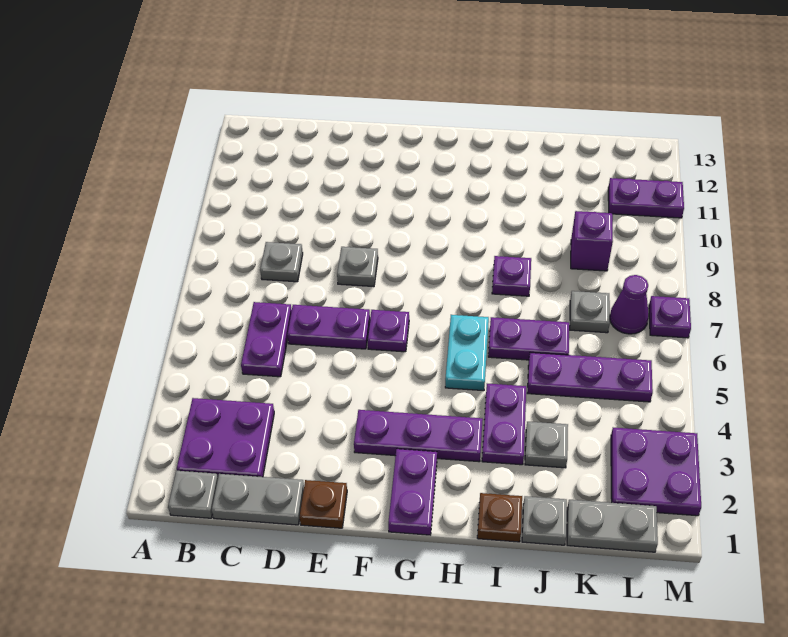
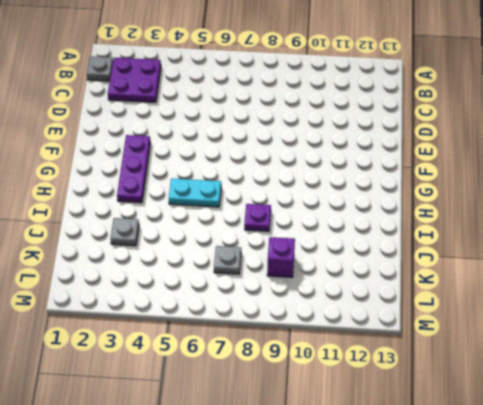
none -> grey 1x2 plate [212,474,304,525]
none -> purple 1x2 plate [241,302,292,377]
none -> grey 1x1 plate [260,242,303,282]

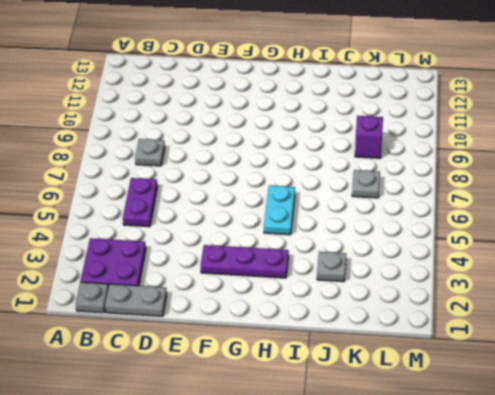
none -> purple 1x2 plate [287,305,370,349]
none -> brown 1x1 plate [300,480,347,528]
none -> grey 1x1 plate [337,247,378,287]

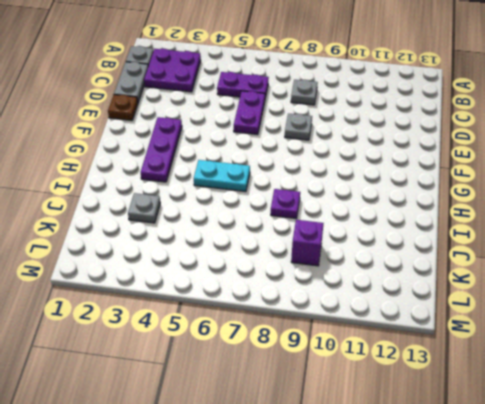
none -> purple 1x1 plate [367,310,409,352]
none -> purple 1x2 plate [388,449,437,535]
none -> brown 1x1 plate [477,493,522,542]

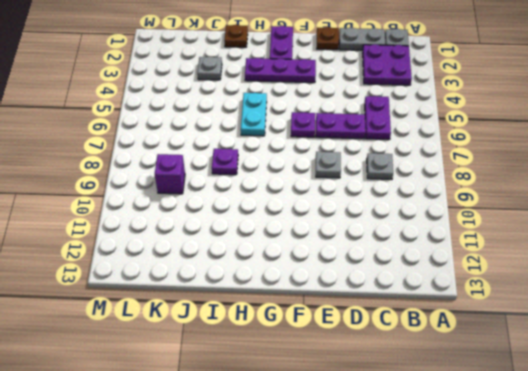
none -> purple 1x2 plate [482,384,526,465]
none -> purple 1x2 plate [488,317,569,360]
none -> grey 1x1 plate [522,496,567,545]

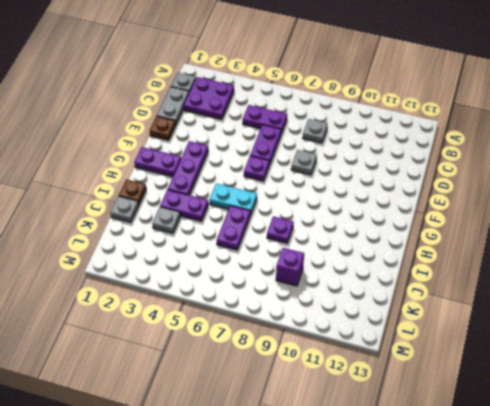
none -> purple 1x3 plate [528,353,653,402]
none -> grey 1x2 plate [567,500,658,552]
none -> grey 1x1 plate [570,291,610,333]

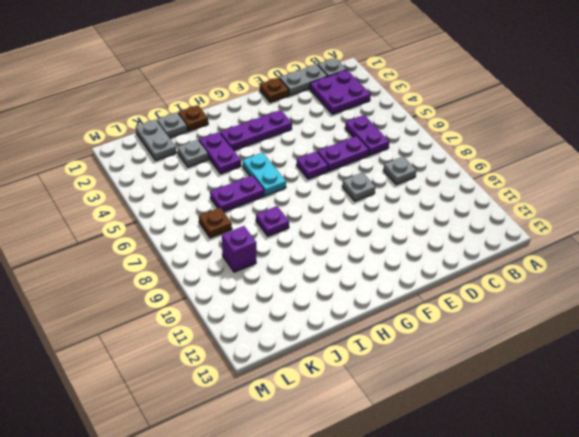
grey 1x2 plate [136,120,176,161] -> grey 1x2 plate turned to [567,500,658,552]
brown 1x1 plate [199,208,232,238] -> grey 1x1 plate [570,291,610,333]
none -> purple 1x2 plate [388,449,437,535]
none -> purple 1x3 plate [528,353,653,402]
none -> purple 2x2 plate [611,428,701,516]

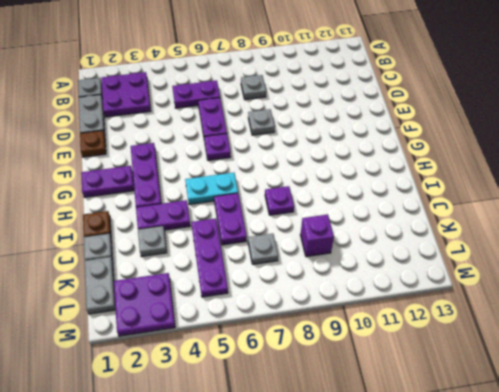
none -> purple 1x1 cone [610,275,649,334]
none -> purple 1x2 plate [608,178,684,218]
none -> purple 1x1 plate [649,296,691,338]

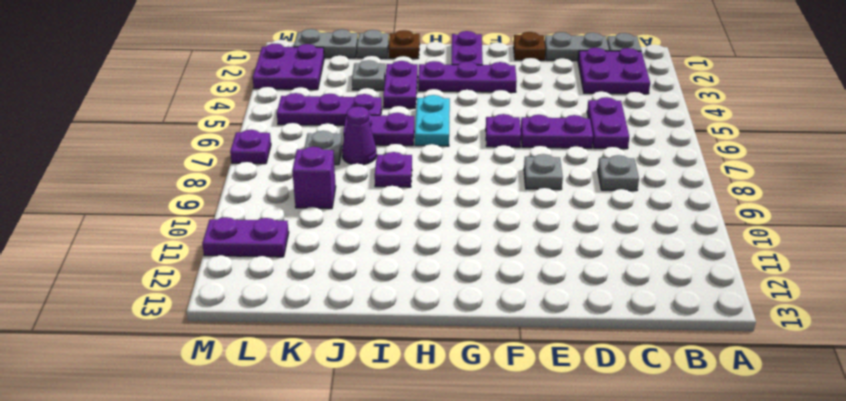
purple 1x1 cone [342,106,377,165] -> purple 1x1 cone moved to [610,275,649,334]

